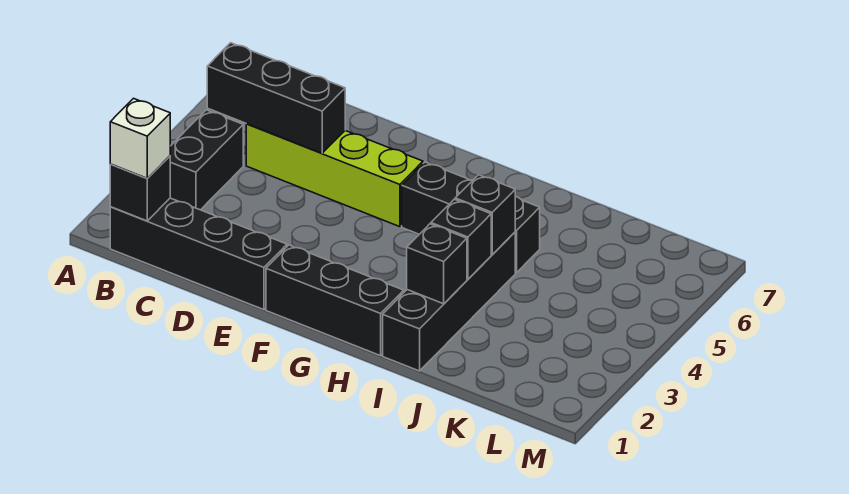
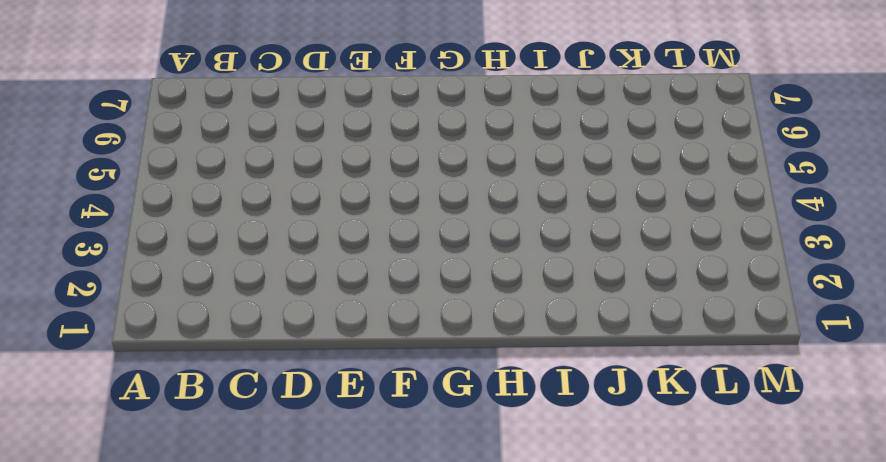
none -> black 1x4 brick [110,198,287,310]
none -> black 1x2 brick [170,110,243,210]
none -> lime 1x4 brick [246,124,423,227]

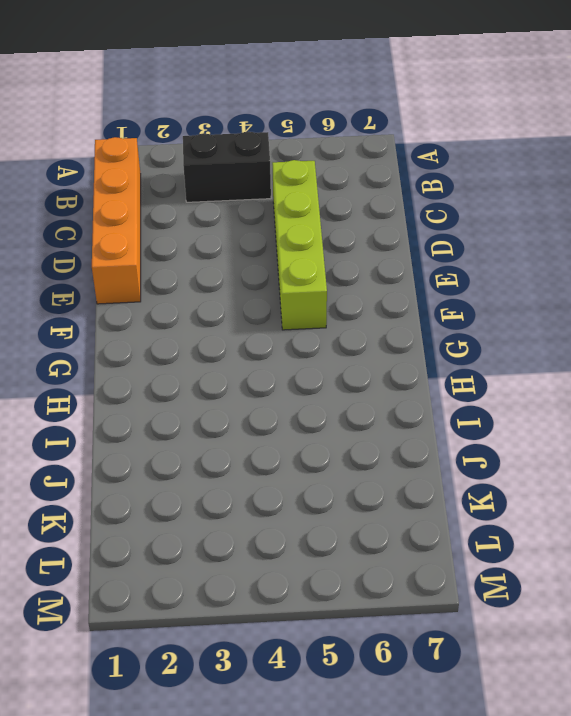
orange 1x4 brick [92,137,141,304] -> black 1x4 brick [110,198,287,310]
none -> black 1x3 brick [266,245,404,356]
none -> black 1x3 brick [402,162,540,273]
none -> black 1x4 brick [383,232,515,371]

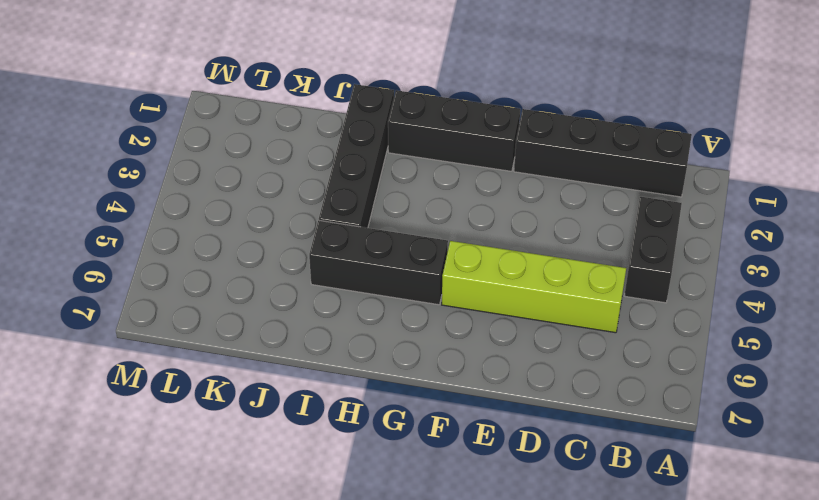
none -> black 1x1 brick [110,156,170,221]
none -> black 1x3 brick [207,43,345,153]
none -> black 1x1 brick [407,224,467,304]

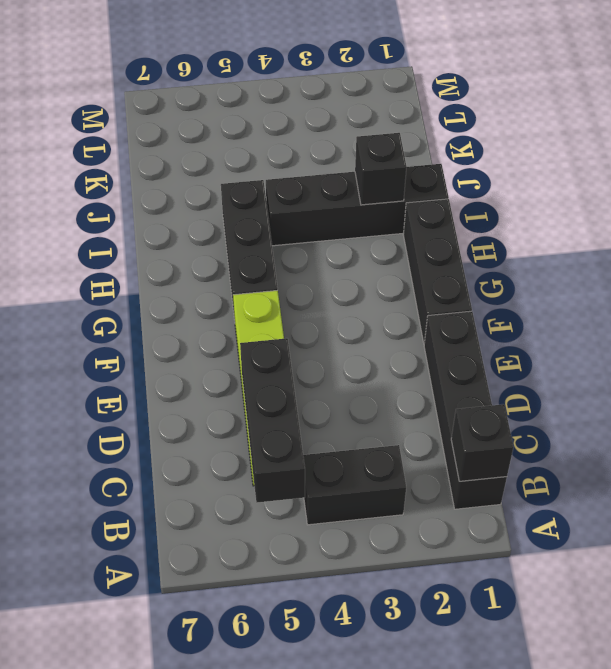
none -> black 1x1 brick [431,199,491,279]
none -> black 1x1 brick [455,175,515,255]
none -> white 1x1 brick [110,98,170,178]

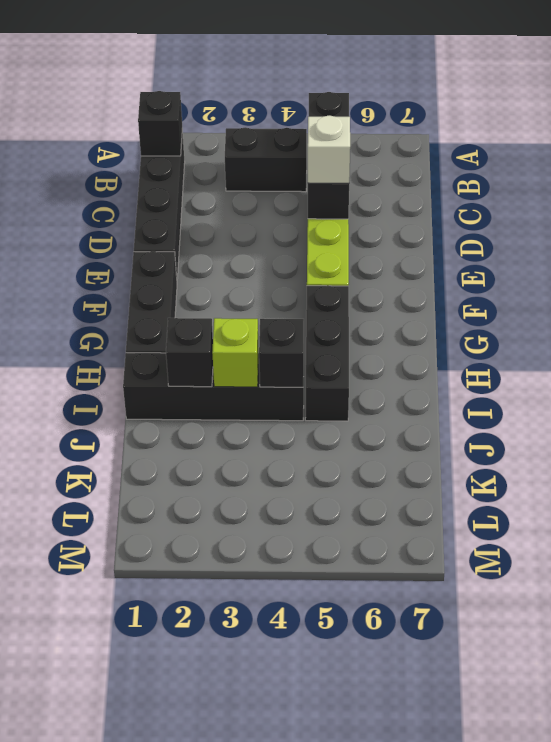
white 1x1 brick [308,116,350,183] -> white 1x1 brick moved to [110,98,170,178]
lime 1x1 brick [212,318,259,387] -> black 1x1 brick [431,199,491,279]

